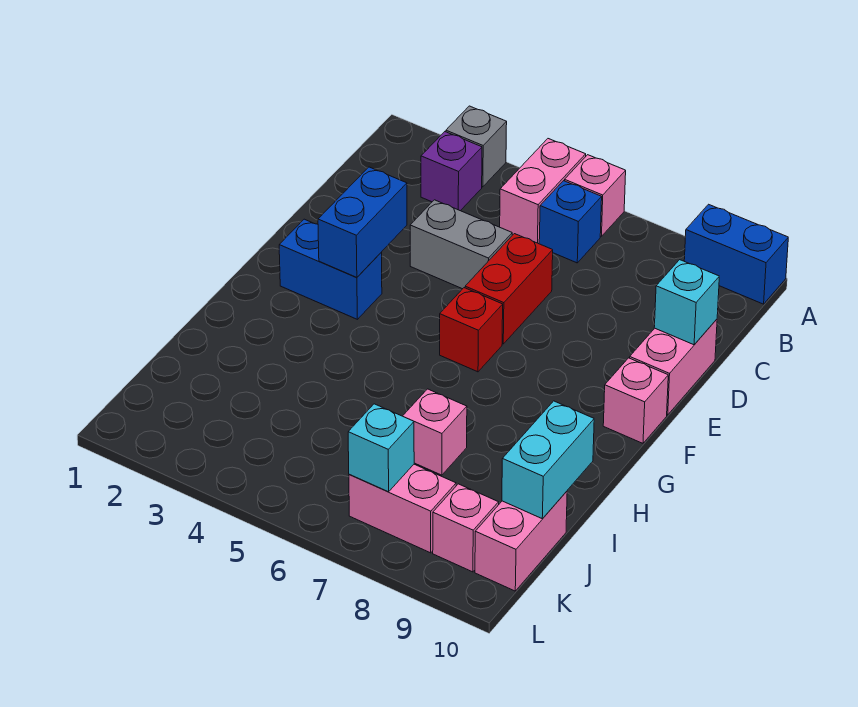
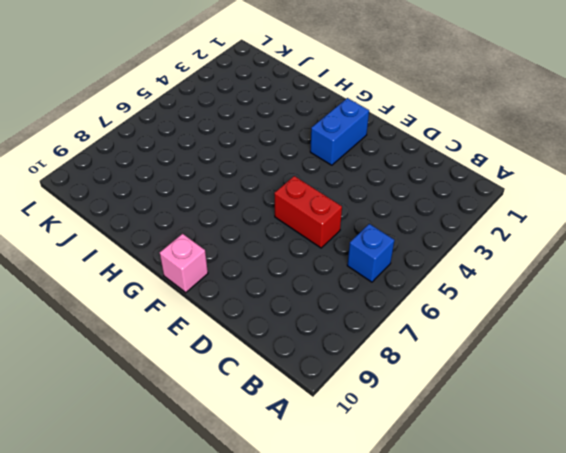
none -> grey 1x1 brick [446,106,507,187]
none -> pink 1x2 brick [500,139,586,244]
none -> pink 1x1 brick [565,155,626,236]

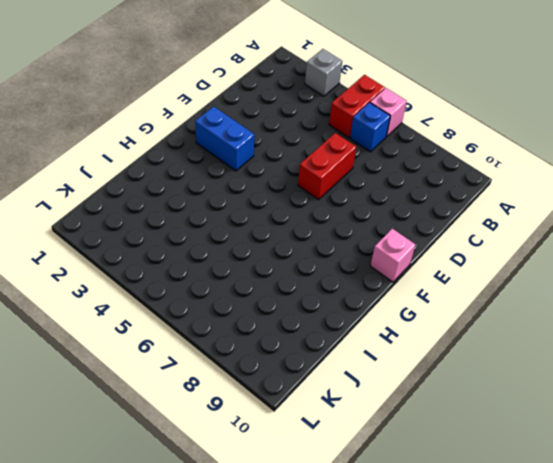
red 1x2 brick [329,75,385,138] -> pink 1x2 brick [500,139,586,244]
none -> blue 1x2 brick [684,204,788,304]
none -> purple 1x1 brick [421,132,482,211]
none -> grey 1x2 brick [410,200,512,289]

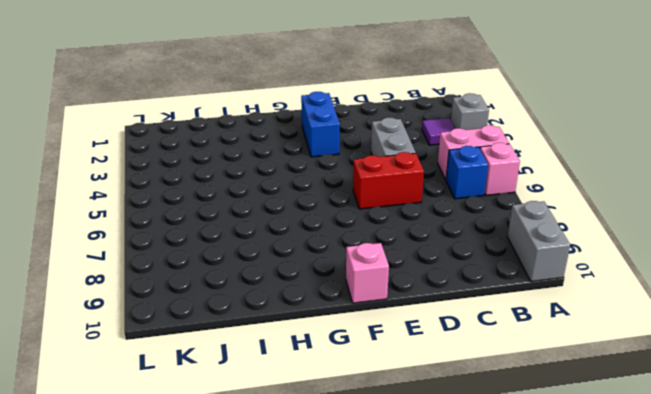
grey 1x2 brick [507,201,570,282] -> blue 1x2 brick [684,204,788,304]
purple 1x1 tile [422,118,455,145] -> purple 1x1 brick [421,132,482,211]
none -> pink 1x2 brick [630,319,717,415]
none -> red 1x1 brick [440,288,503,372]
none -> pink 1x1 brick [403,389,467,475]

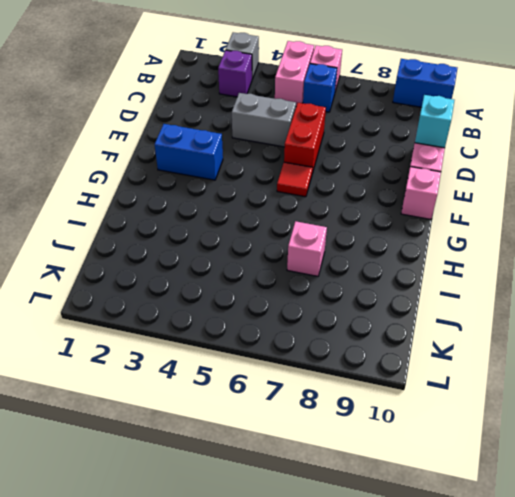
red 1x1 tile [277,162,313,197] -> red 1x1 brick [440,288,503,372]
none -> pink 1x2 brick [475,491,567,591]
none -> pink 1x2 brick [349,464,456,553]
none -> pink 1x1 brick [433,484,499,572]

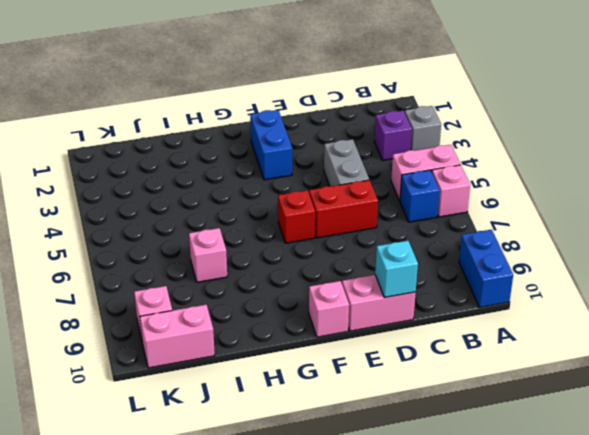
none -> pink 1x2 brick [349,464,456,553]
none -> blue 1x2 brick [318,167,407,277]
none -> cyan 1x2 brick [502,401,594,519]

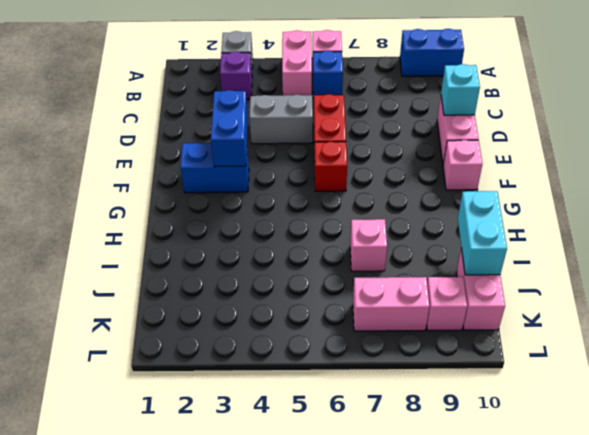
none -> cyan 1x1 brick [348,404,414,492]

